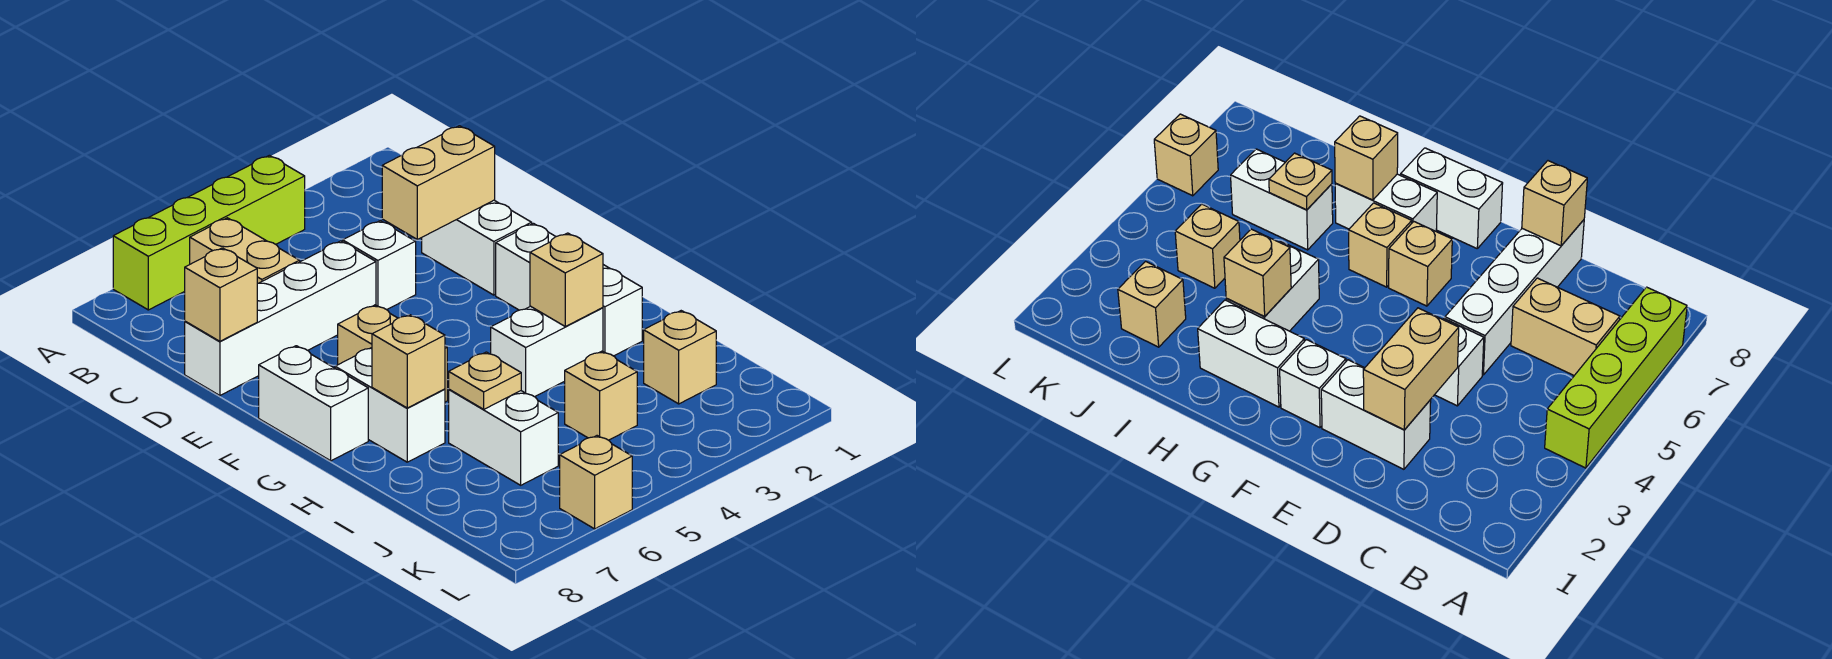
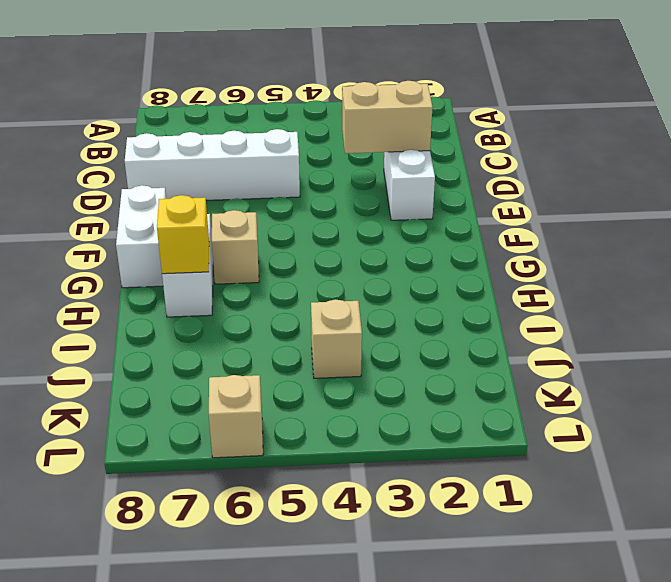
yellow 1x1 brick [157,195,209,274] -> tan 1x1 brick [372,315,445,408]
none -> lime 1x4 brick [113,155,305,310]
none -> tan 1x2 brick [190,218,300,283]
none -> white 1x1 brick [343,221,416,310]

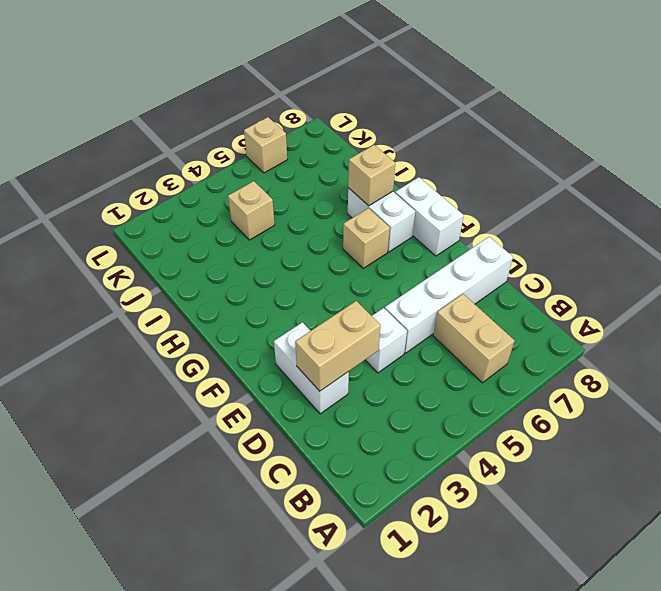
none -> lime 1x4 brick [113,155,305,310]
none -> white 1x1 brick [496,223,556,310]
none -> tan 1x1 brick [338,305,397,365]

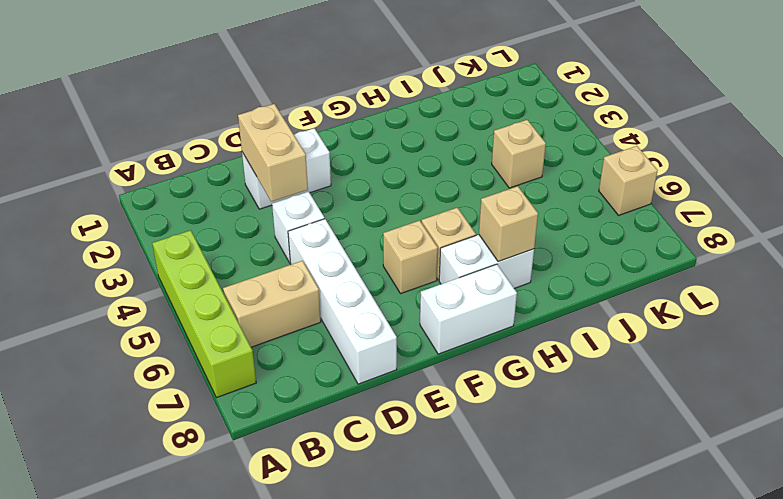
none -> white 1x1 brick [496,223,556,310]
none -> white 1x2 brick [603,265,642,356]
none -> white 1x2 brick [491,306,603,397]

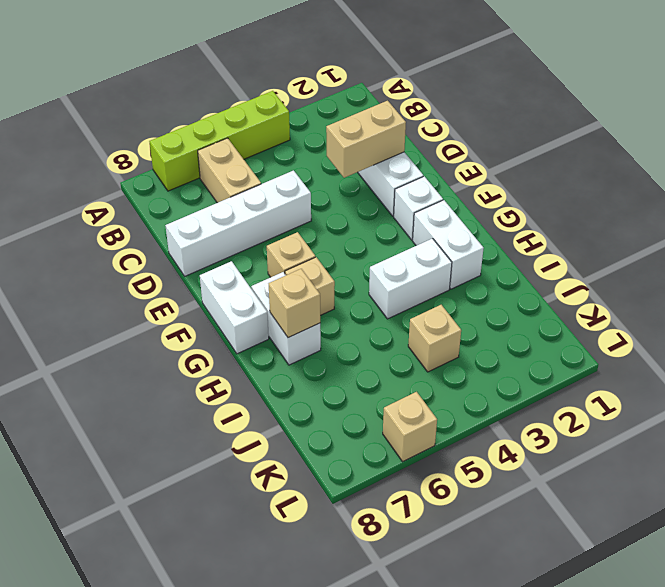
none -> white 1x1 brick [343,221,416,310]
none -> white 1x2 brick [449,389,558,485]
none -> tan 1x1 brick [644,311,716,404]

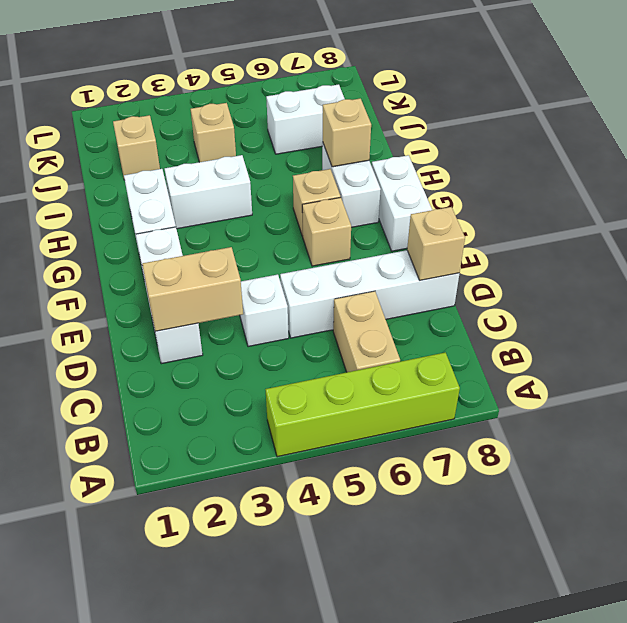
white 1x2 brick [266,84,345,154] -> white 1x2 brick turned to [449,389,558,485]
none -> tan 1x1 brick [560,436,632,529]
none -> tan 1x1 brick [530,233,603,326]
none -> tan 1x1 plate [449,352,521,409]

